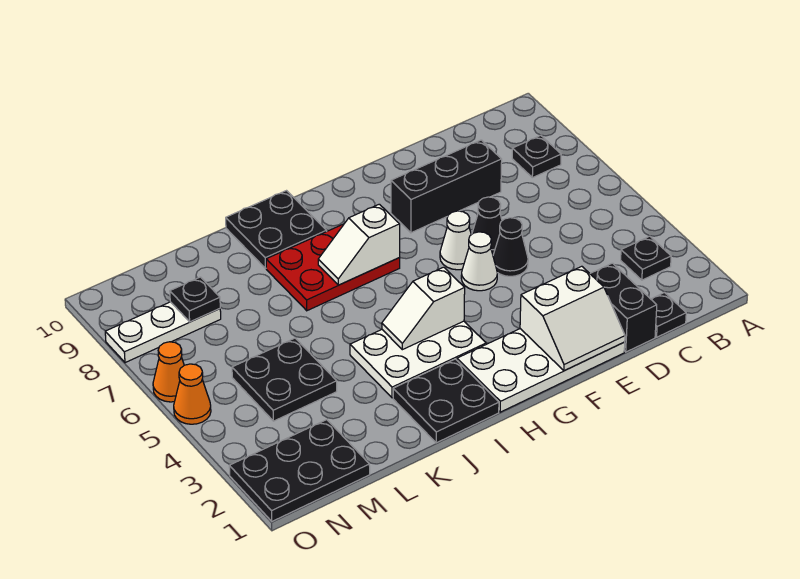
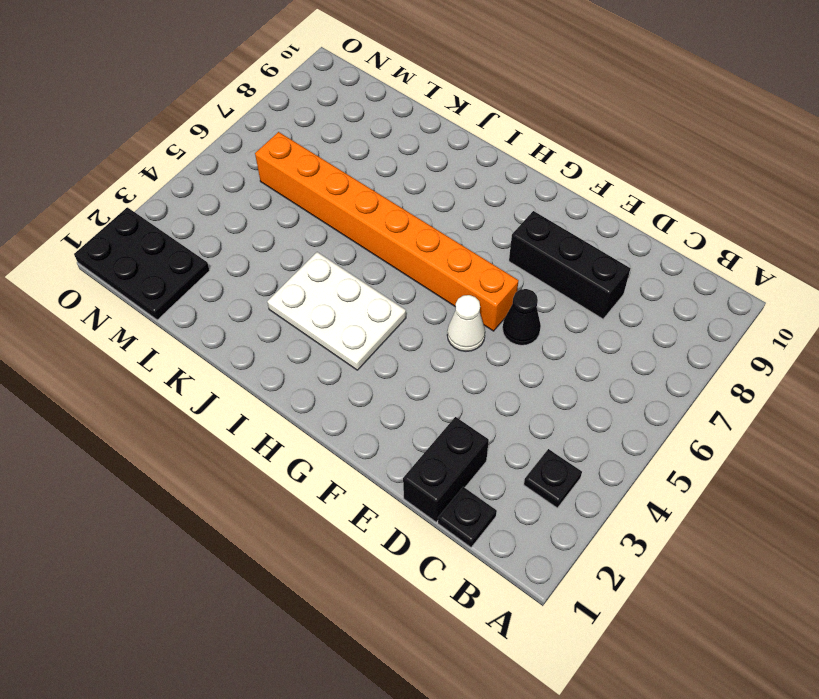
orange 1x8 brick [255,132,519,331] -> white 1x1 cone [440,211,471,270]
none -> black 1x1 plate [512,135,561,178]
none -> white 2x4 plate [457,329,625,412]
none -> black 1x1 cone [493,218,528,276]

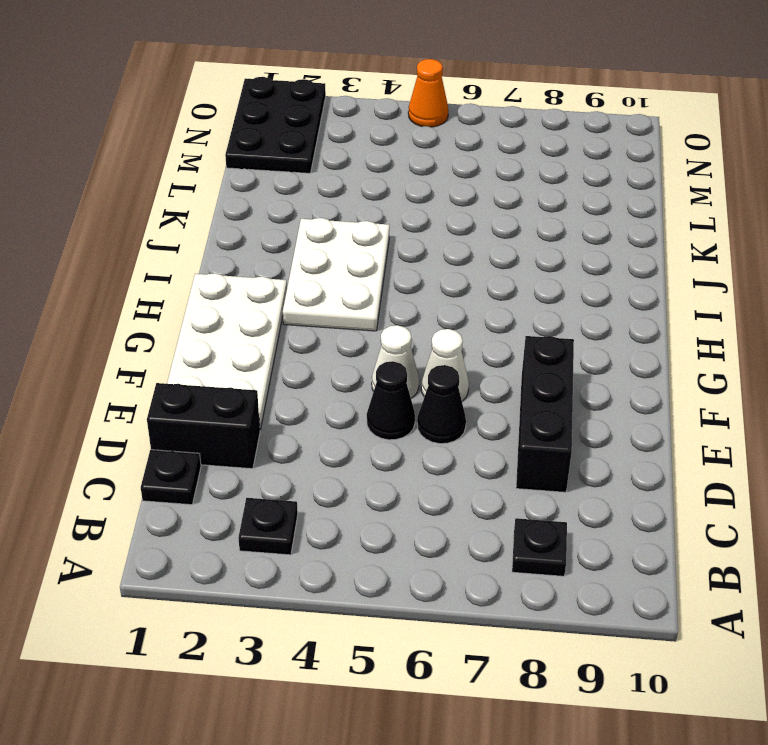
none -> red 2x3 plate [266,224,400,311]
none -> black 2x2 plate [393,359,499,443]
none -> black 2x2 plate [226,191,327,268]

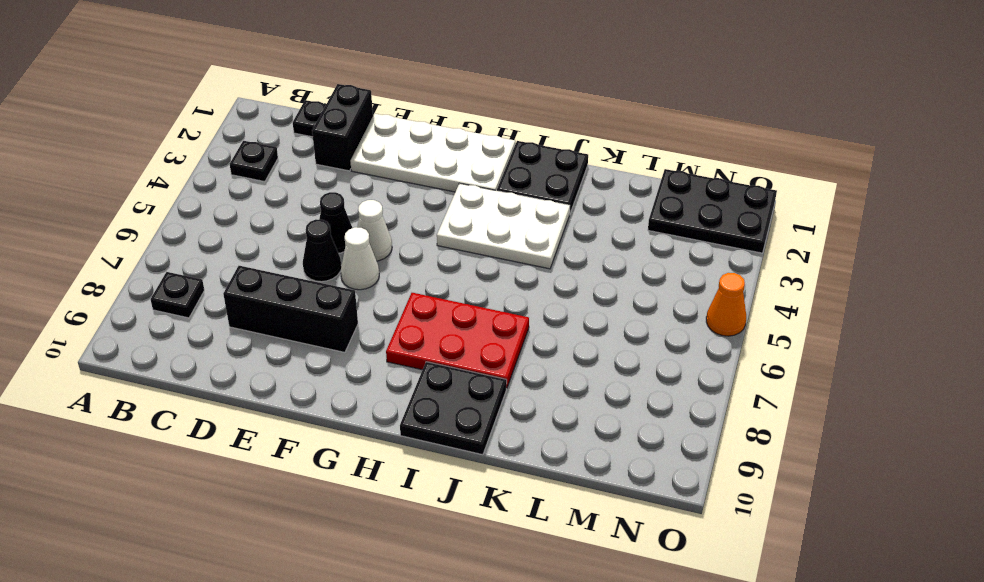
none -> black 2x2 plate [232,338,337,421]
none -> white 1x3 plate [105,302,221,363]
none -> orange 1x1 cone [153,342,184,402]

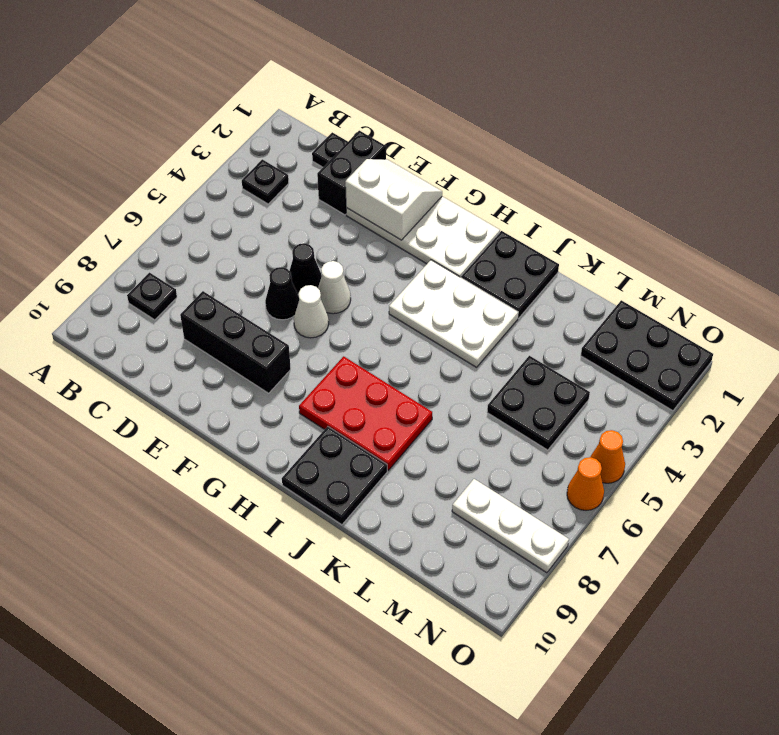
none -> white 1x2 slope [382,267,465,350]
none -> white 1x2 slope [318,204,400,285]
none -> black 1x1 plate [170,277,220,322]

